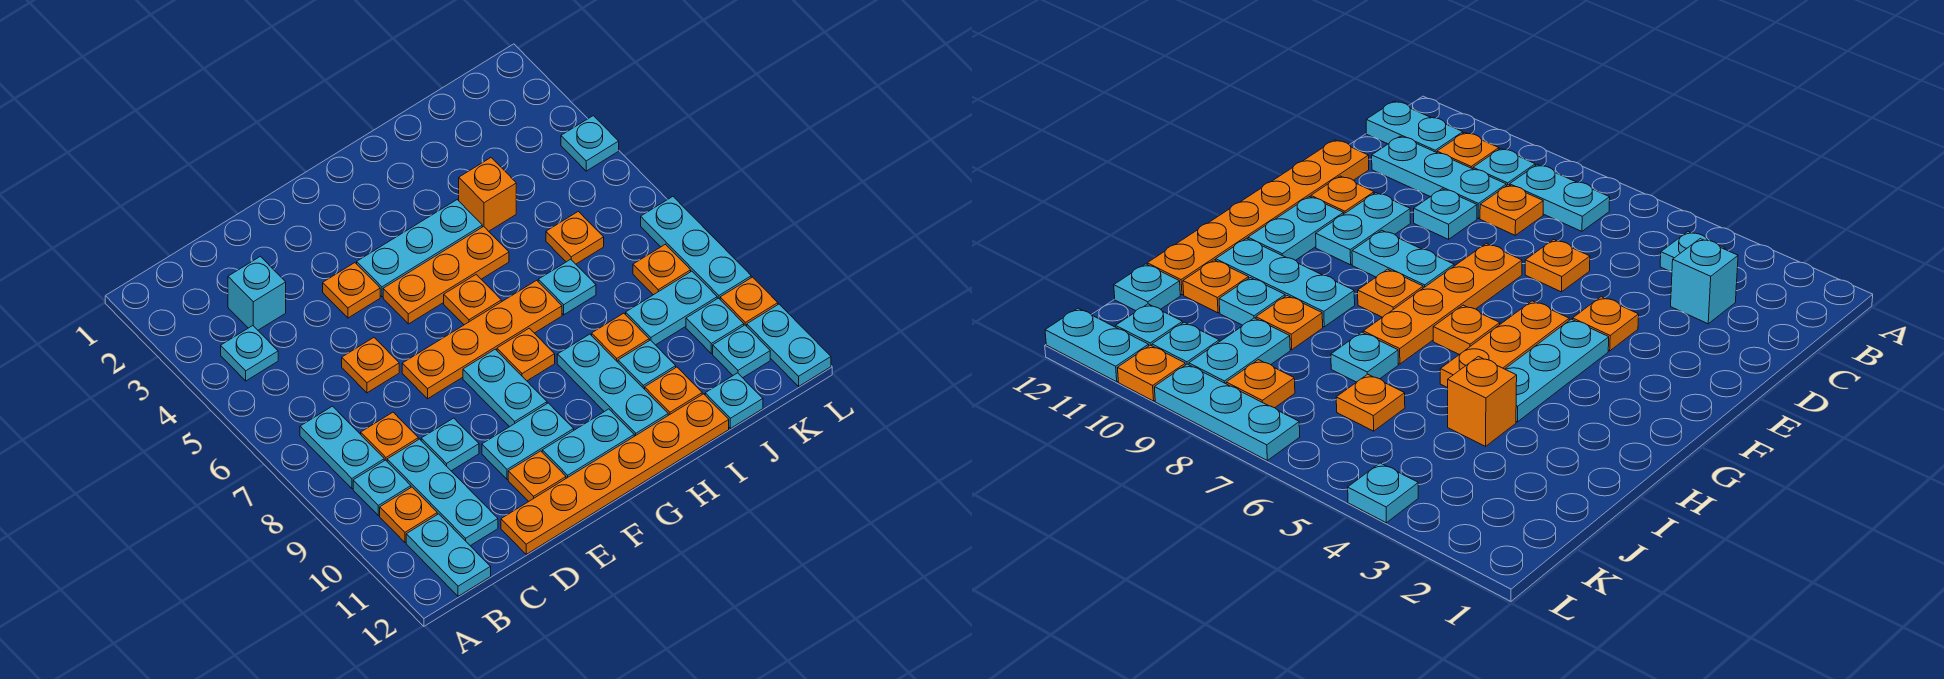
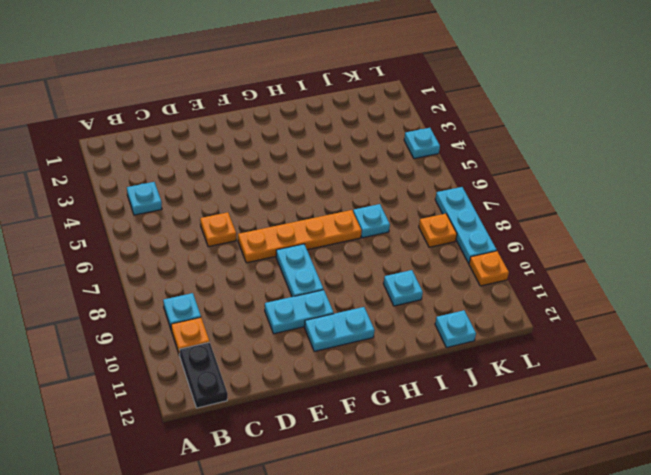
black 1x2 plate [180,342,228,408] -> cyan 1x2 plate [406,514,491,596]
none -> cyan 1x2 plate [300,406,384,489]
none -> cyan 1x1 brick [228,256,286,330]
none -> orange 1x1 plate [361,412,418,461]
none -> cyan 1x3 plate [387,439,498,546]

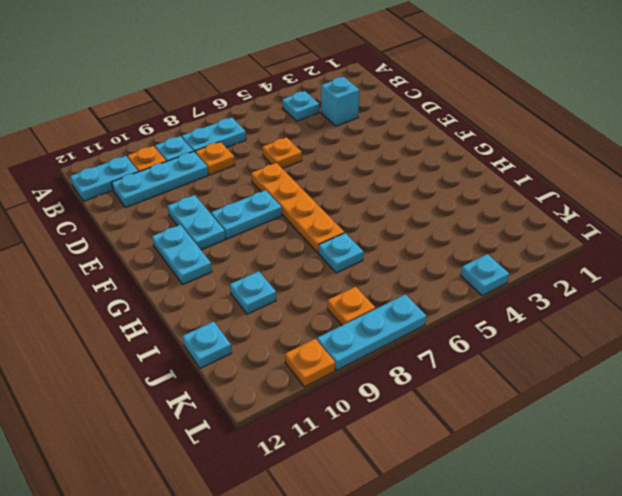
none -> cyan 1x1 plate [421,418,479,471]
none -> orange 1x6 plate [501,394,729,554]
none -> orange 1x1 plate [323,263,380,318]
none -> orange 1x1 plate [508,451,566,501]

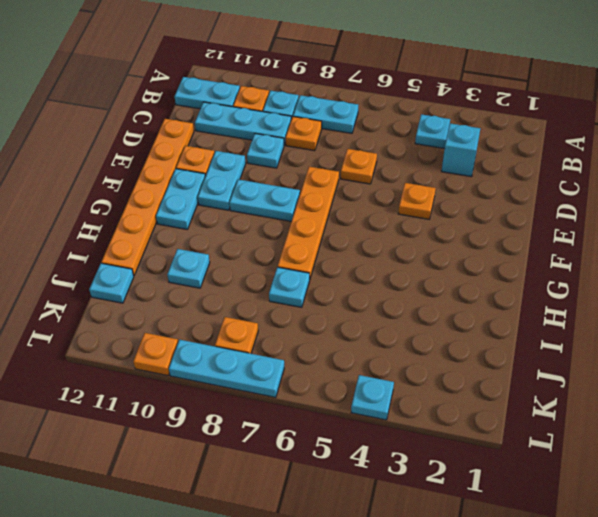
none -> cyan 1x3 plate [357,200,482,297]
none -> orange 1x3 plate [383,226,509,324]
none -> orange 1x1 plate [444,275,501,325]
none -> orange 1x1 plate [497,328,555,381]

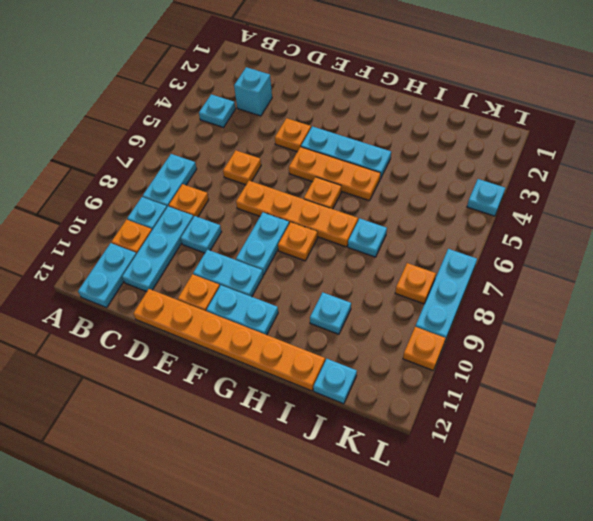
none -> cyan 1x3 plate [557,334,668,436]
none -> orange 1x1 brick [459,158,516,231]
none -> orange 1x1 plate [592,313,649,362]
none -> orange 1x1 plate [645,367,702,415]

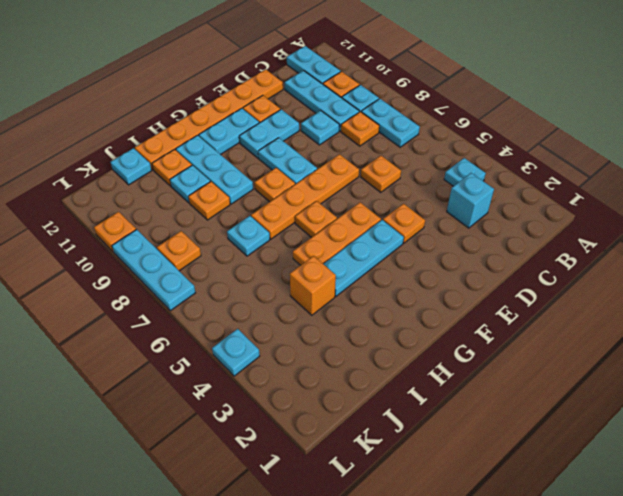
none -> orange 1x1 plate [546,211,604,264]
none -> cyan 1x2 plate [626,271,717,345]
none -> cyan 1x1 plate [686,298,744,354]
none -> cyan 1x1 plate [713,325,770,378]

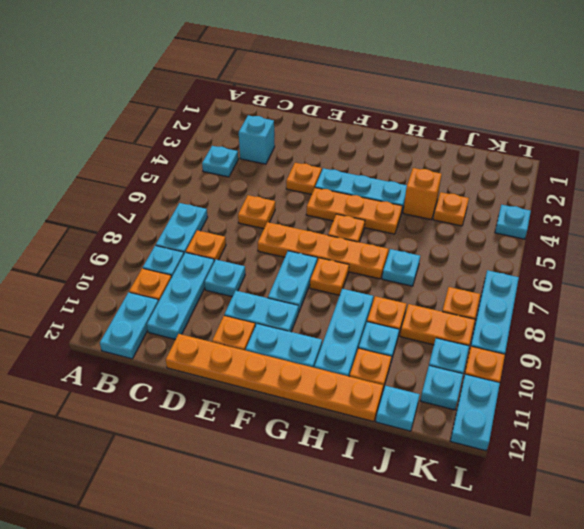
orange 1x1 plate [433,192,469,226] -> orange 1x1 plate moved to [546,211,604,264]
orange 1x2 plate [400,304,475,346] -> cyan 1x2 plate [626,271,717,345]

